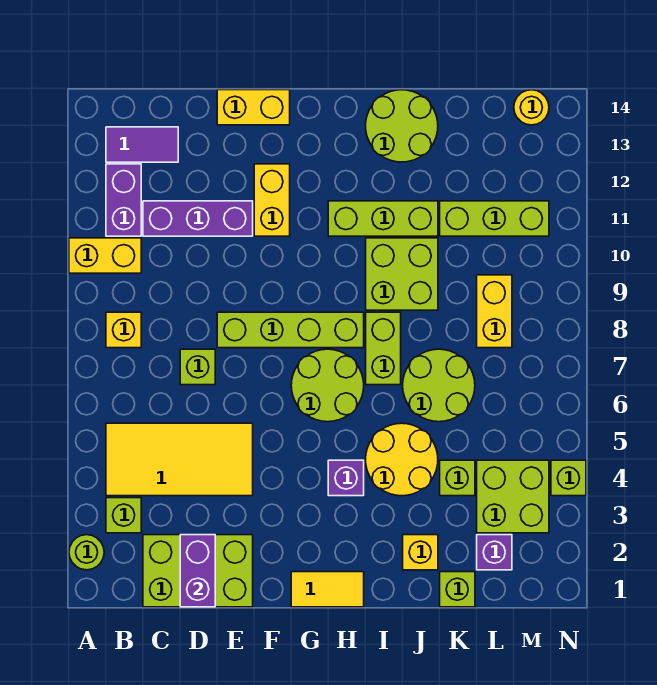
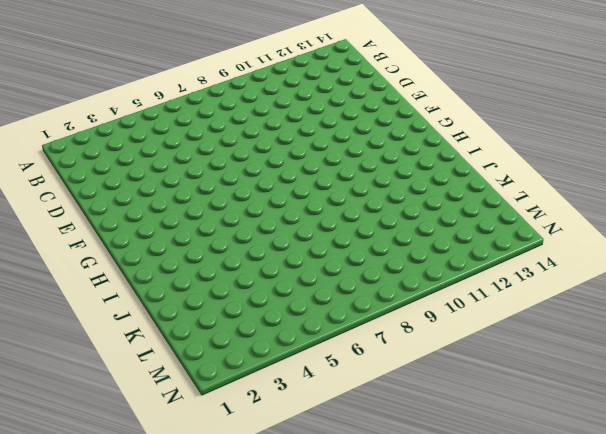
none -> lime 1x1 round brick [69,535,104,570]
none -> yellow 1x2 brick [69,238,141,273]
none -> lime 1x1 brick [106,498,141,533]
none -> yellow 2x4 tile [106,423,253,496]

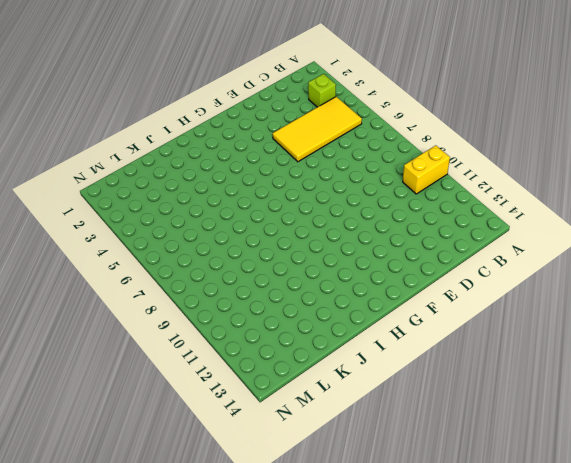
none -> lime 1x1 round brick [69,535,104,570]
none -> yellow 1x1 brick [106,312,141,348]
none -> purple 1x2 brick [106,164,141,236]
none -> purple 1x2 tile [106,127,178,162]

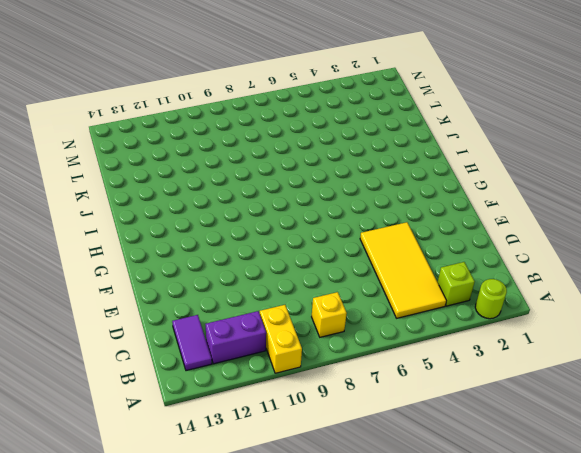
none -> lime 2x3 brick [143,535,253,607]
none -> purple 1x3 brick [143,201,253,236]
none -> lime 1x1 brick [180,349,215,385]
none -> lime 1x4 brick [217,312,364,348]

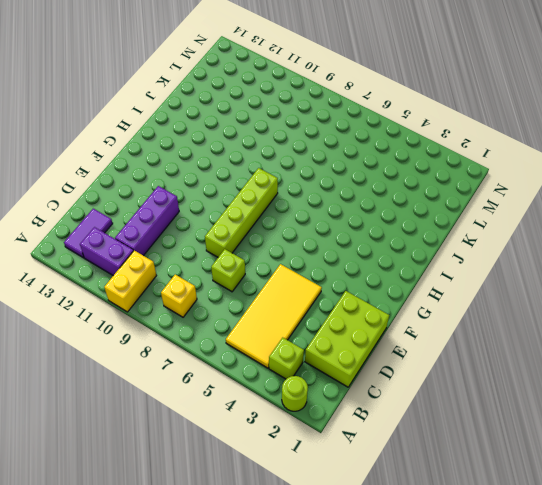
none -> yellow 1x2 brick [217,90,290,125]
none -> yellow 1x2 brick [254,164,290,236]
none -> yellow 1x2 tile [291,572,364,607]
none -> lime 2x2 round brick [291,349,364,422]

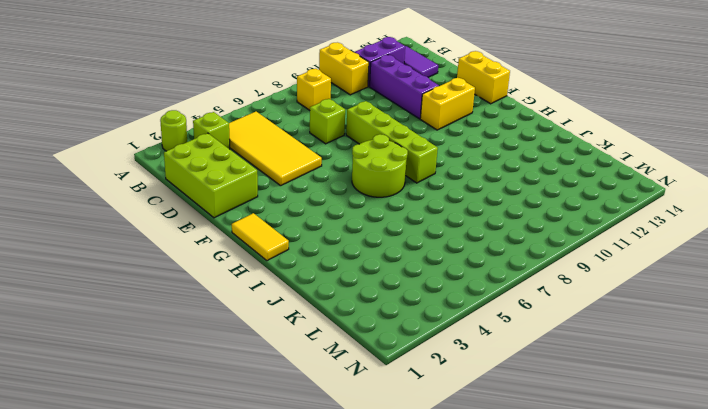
none -> purple 1x1 brick [328,460,364,496]
none -> lime 1x3 brick [328,201,438,236]
none -> yellow 2x2 round brick [366,423,438,496]
none -> lime 1x2 brick [366,312,401,385]

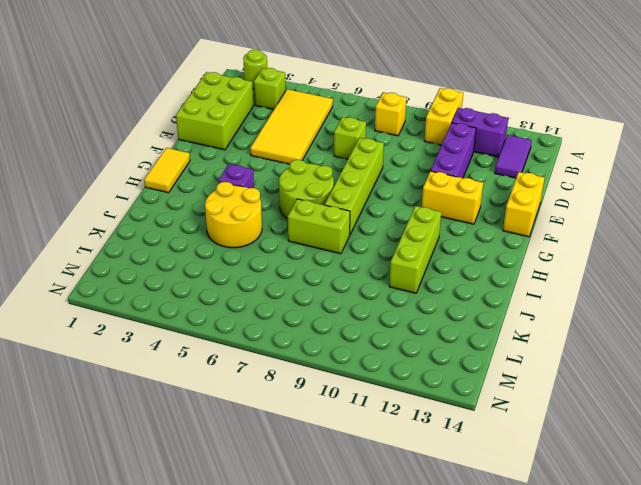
none -> lime 2x2 brick [366,238,438,310]
none -> lime 2x2 round brick [366,90,438,162]
none -> yellow 1x1 brick [403,535,438,570]
none -> lime 2x2 round brick [403,349,475,422]

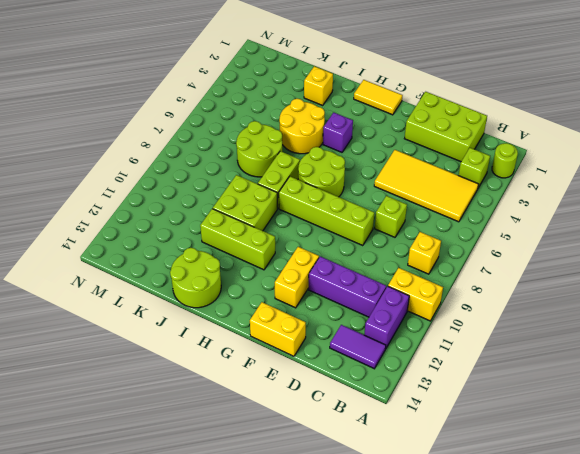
none -> lime 1x1 brick [440,572,475,607]
none -> lime 1x1 brick [440,460,475,496]
none -> lime 1x3 brick [440,201,549,236]
none -> purple 1x1 brick [477,535,512,570]

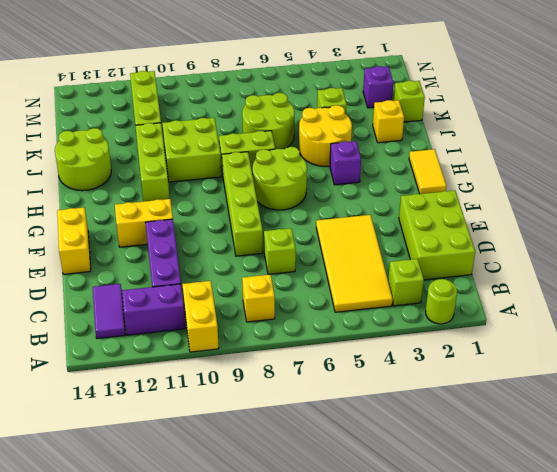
none -> lime 2x2 brick [477,460,549,533]
none -> yellow 1x2 brick [477,275,512,348]
none -> yellow 1x1 round brick [514,90,549,125]
none -> lime 1x1 brick [551,460,586,496]

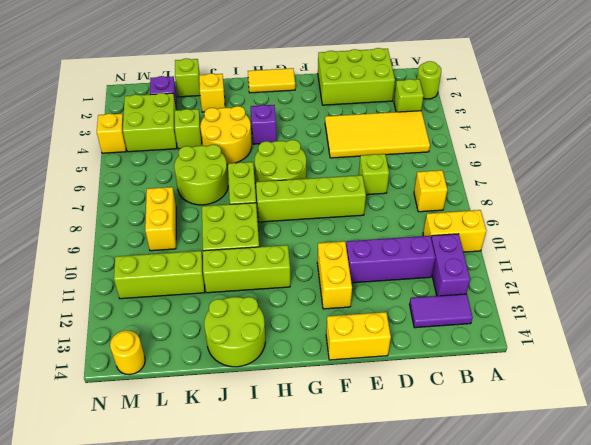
yellow 1x1 brick [97,114,126,153] -> lime 1x1 brick [551,460,586,496]
none -> purple 1x2 brick [180,535,215,607]

